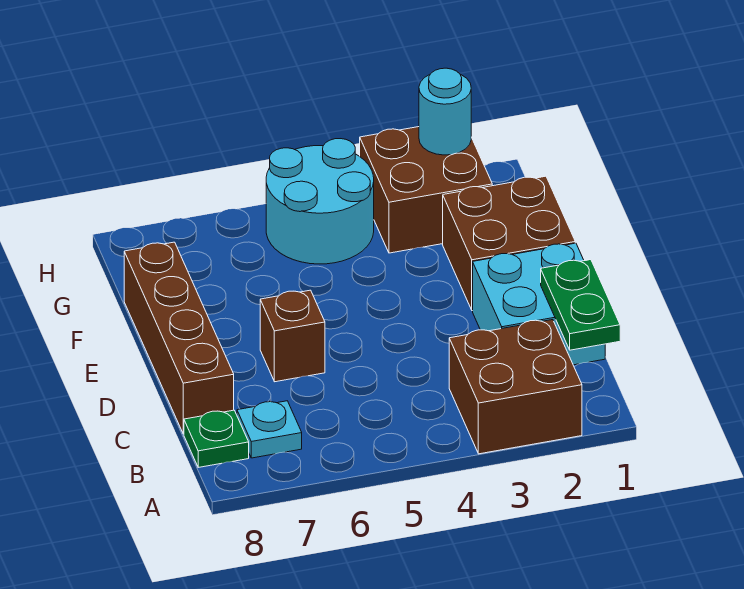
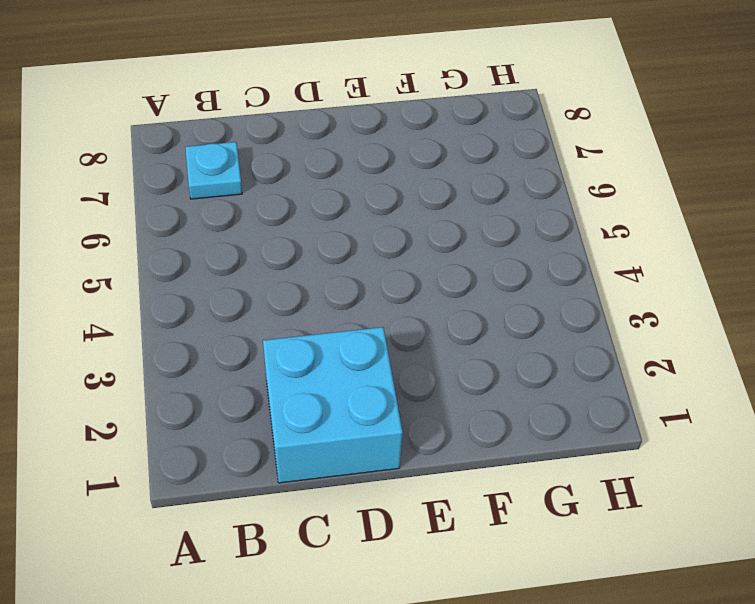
none -> brown 2x2 brick [449,320,582,454]
none -> green 1x1 plate [184,410,249,467]

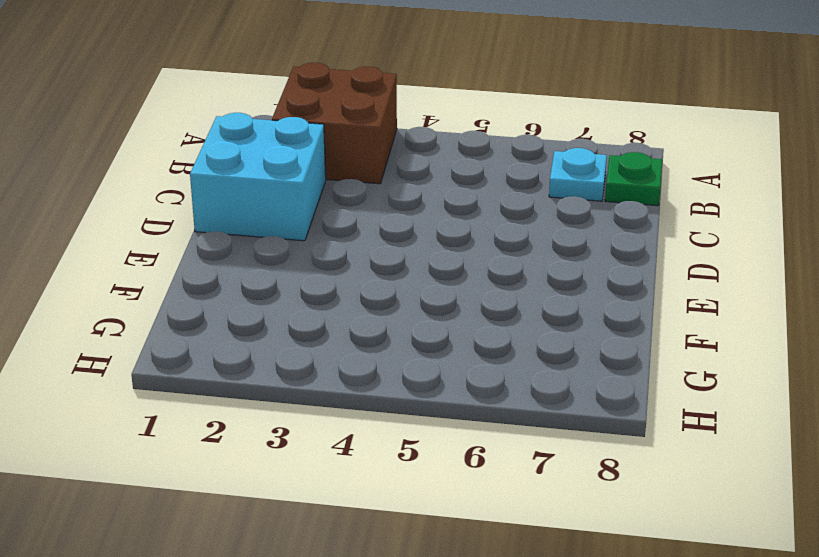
none -> brown 1x4 brick [124,242,234,434]
none -> brown 1x1 brick [260,290,325,382]

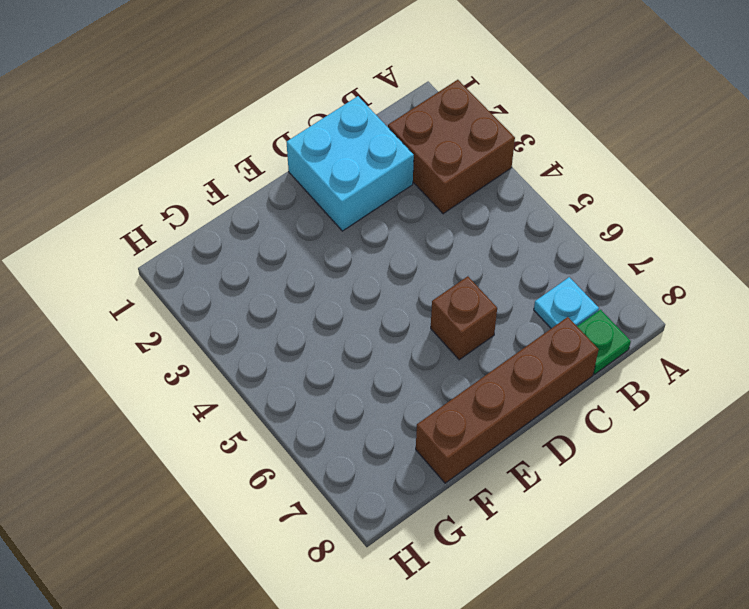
none -> brown 2x2 brick [443,176,575,311]
none -> brown 2x2 brick [360,127,492,253]

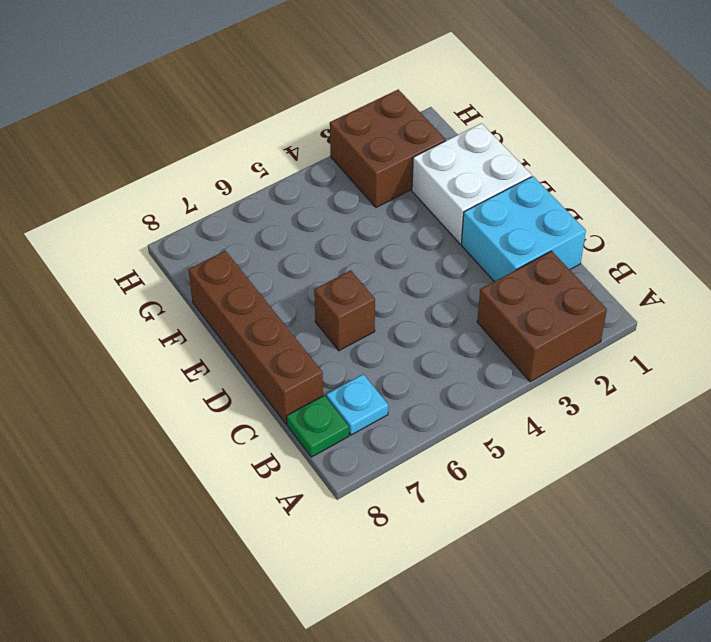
white 2x2 brick [412,123,532,244] -> brown 2x2 brick [443,176,575,311]
none -> cyan 2x2 round brick [266,139,374,264]
none -> green 1x2 plate [541,260,620,350]

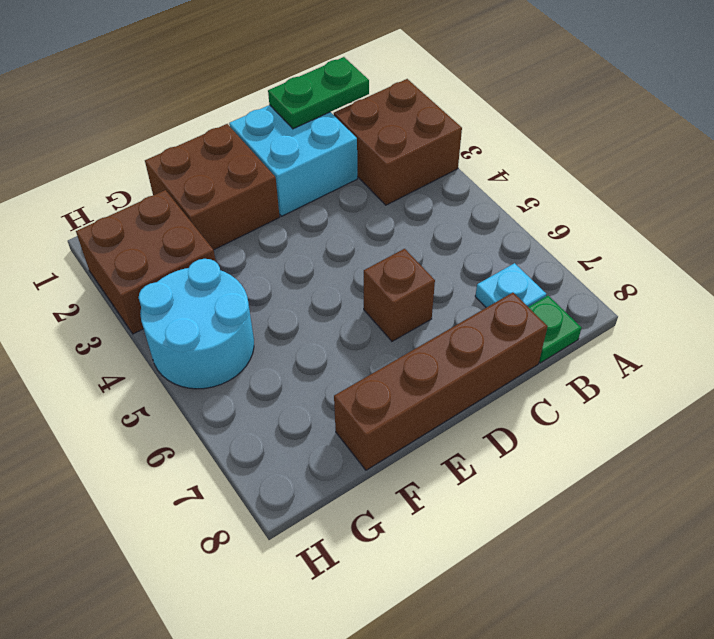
none -> cyan 1x1 round brick [419,68,471,155]

